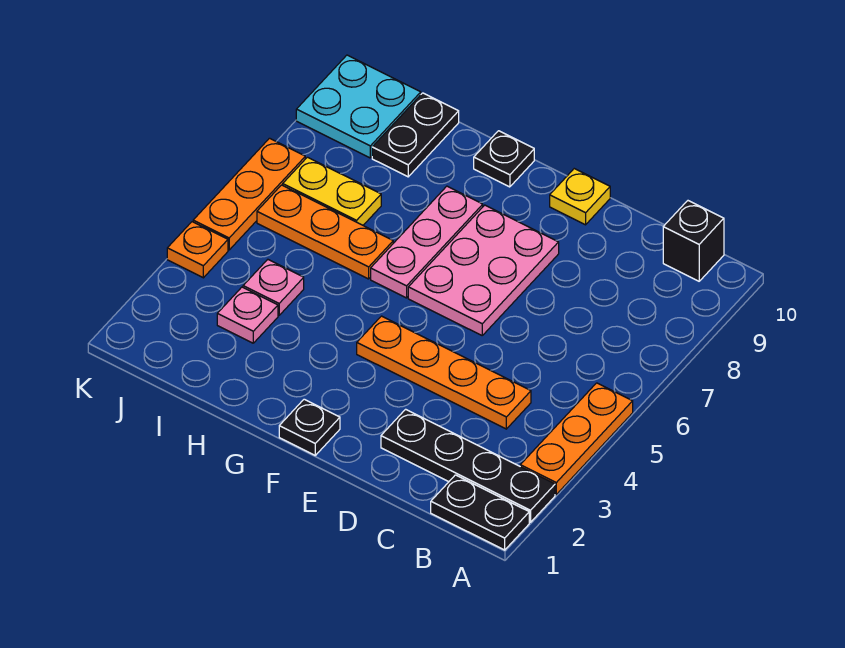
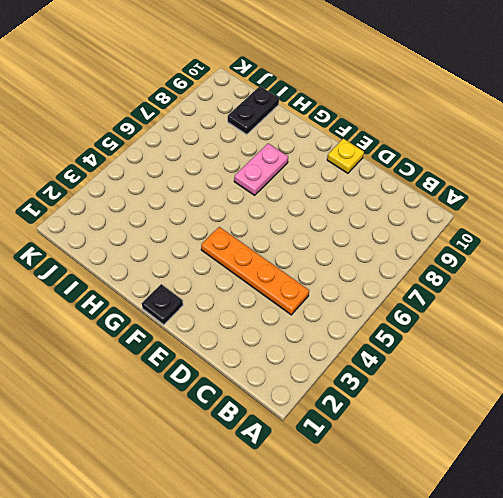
pink 1x2 plate [234,143,288,195] -> pink 1x3 plate [371,186,483,298]
none -> black 1x2 plate [431,475,529,550]
none -> black 1x4 plate [381,409,555,522]
none -> orange 1x3 plate [520,383,633,494]

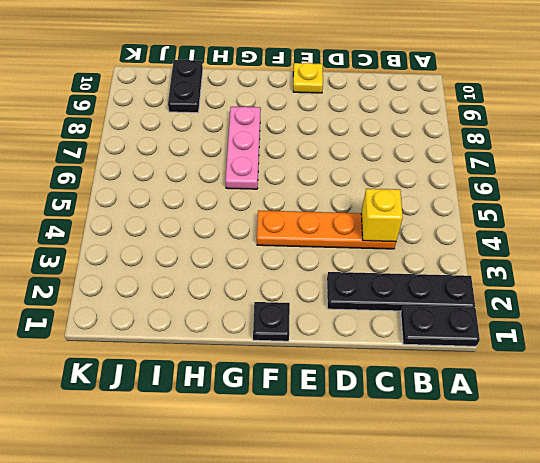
yellow 1x1 brick [361,189,403,242] -> none
none -> orange 1x3 plate [520,383,633,494]
none -> black 1x1 brick [663,201,724,281]
none -> pink 2x3 plate [408,205,559,335]

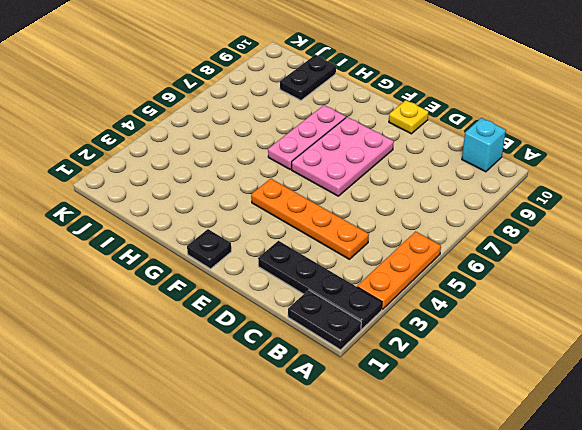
cyan 1x1 brick [462,118,506,172] -> black 1x1 brick [663,201,724,281]
none -> black 1x1 plate [474,131,534,187]
none -> orange 1x3 plate [257,185,393,279]
none -> pink 1x1 plate [217,287,278,343]

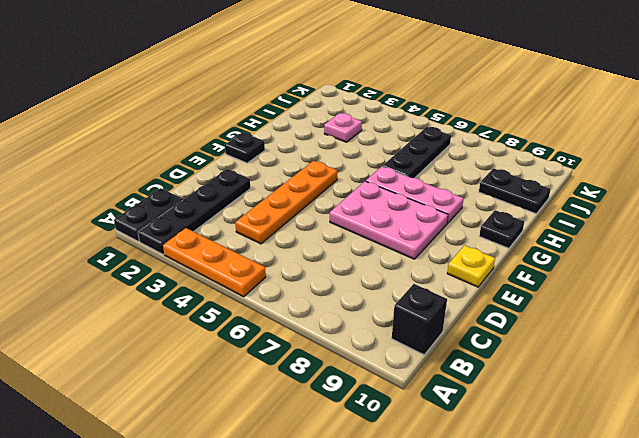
black 1x3 plate [382,127,451,178] -> orange 1x3 plate [257,185,393,279]
none -> pink 1x1 plate [243,260,304,315]
none -> yellow 1x2 plate [283,157,381,225]
none -> cyan 2x2 plate [296,55,421,158]

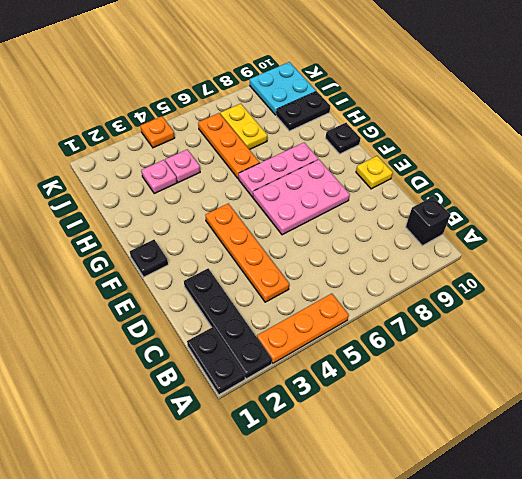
none -> orange 1x3 plate [193,138,305,250]

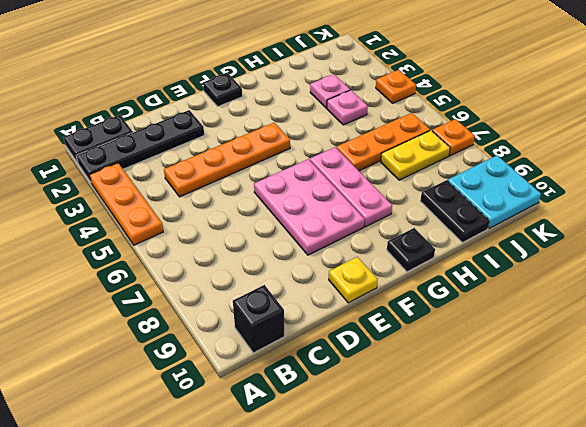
orange 1x1 plate [432,119,475,156] -> orange 1x3 plate [193,138,305,250]

